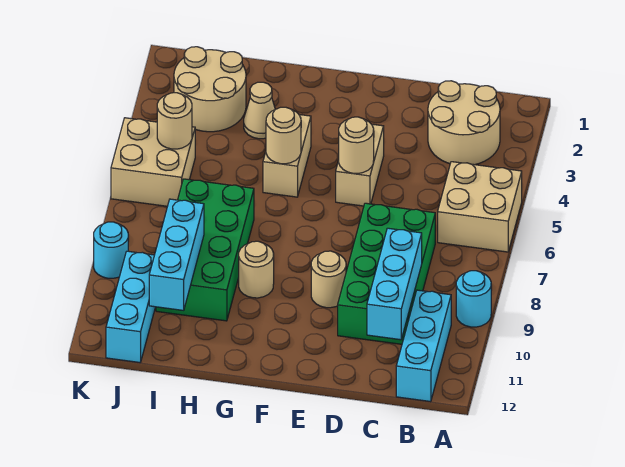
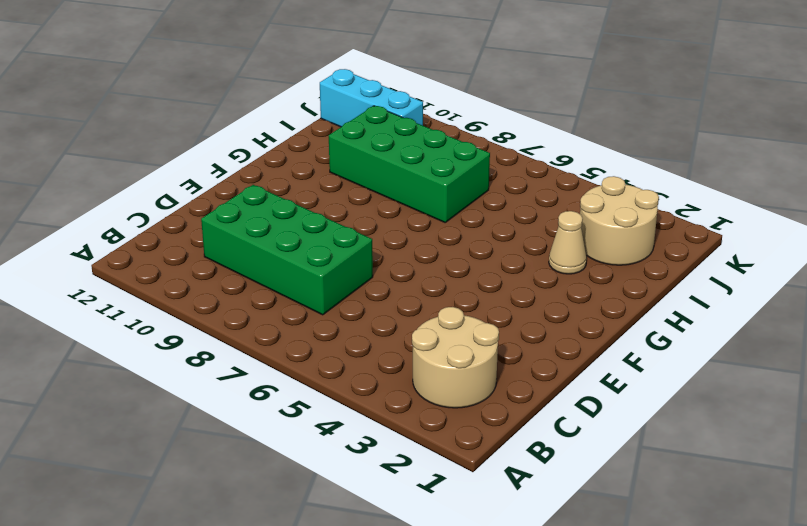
none -> tan 2x2 brick [438,162,522,252]
none -> cyan 1x1 round brick [456,271,491,327]
none -> cyan 1x3 brick [396,290,451,402]

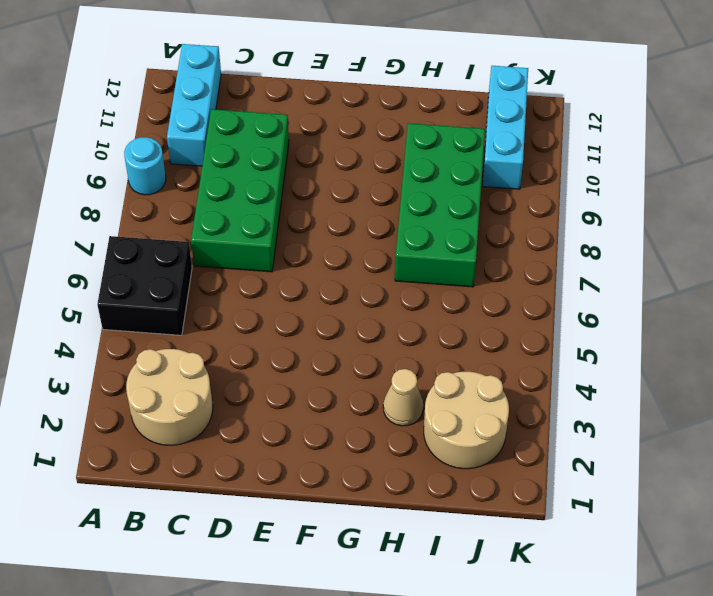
black 2x2 brick [97,236,192,335] -> tan 2x2 brick [438,162,522,252]
none -> tan 1x2 brick [336,124,384,206]
none -> tan 1x1 round brick [311,251,346,308]
none -> tan 1x2 brick [263,115,311,197]

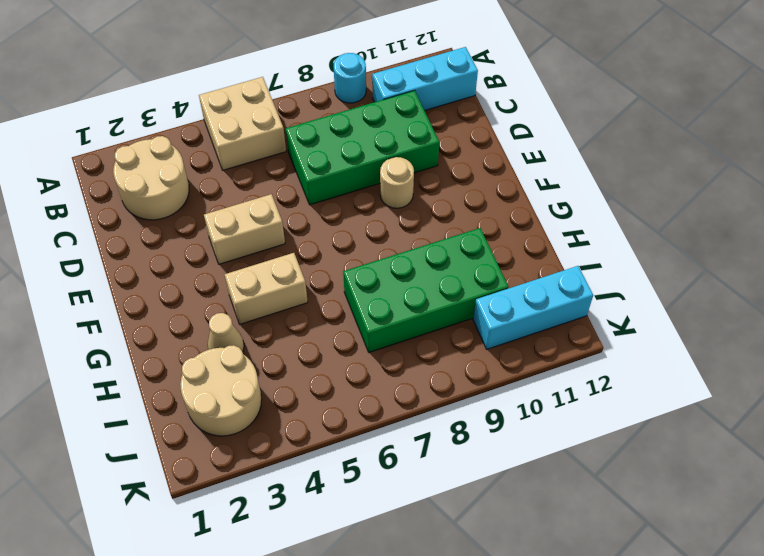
none -> tan 1x1 round brick [239,241,274,298]
none -> tan 2x2 brick [111,118,195,206]
none -> cyan 1x1 round brick [94,222,128,278]

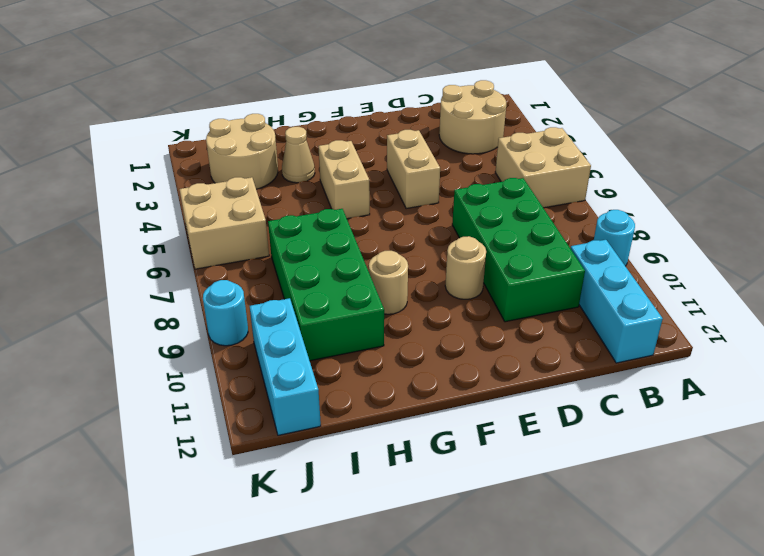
none -> cyan 1x3 brick [367,228,422,340]
none -> tan 1x1 round brick [339,117,374,173]
none -> tan 1x1 round brick [266,107,301,164]

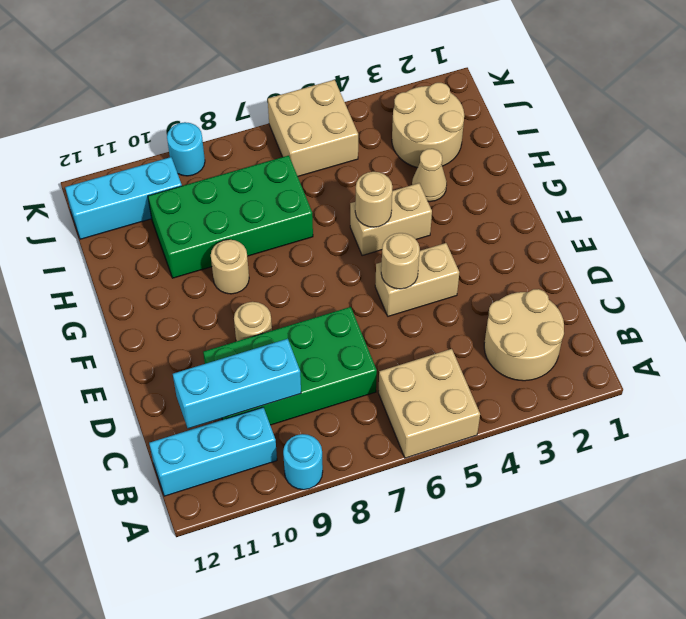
none -> cyan 1x3 brick [149,199,204,310]
none -> tan 1x1 round brick [157,93,192,149]

